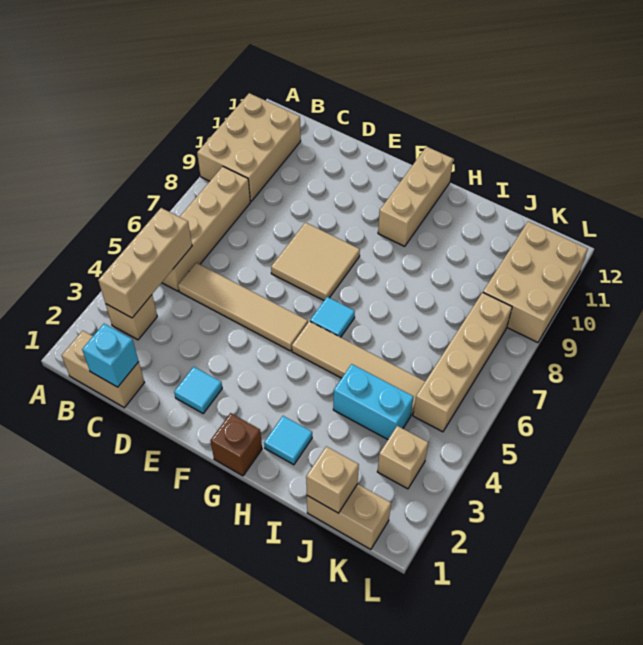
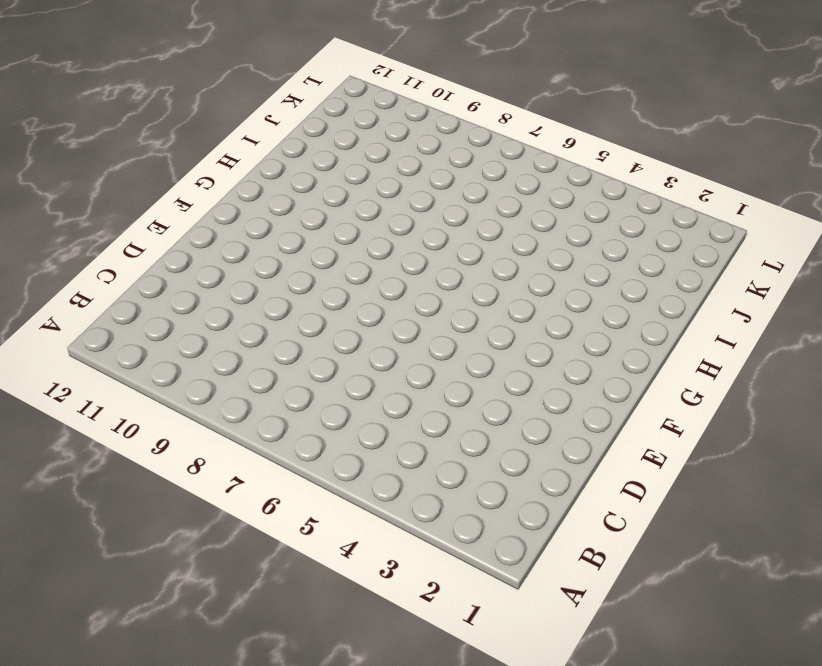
none -> tan 2x3 brick [197,93,301,201]
none -> tan 1x2 brick [62,331,145,408]
none -> tan 1x1 brick [106,295,157,340]

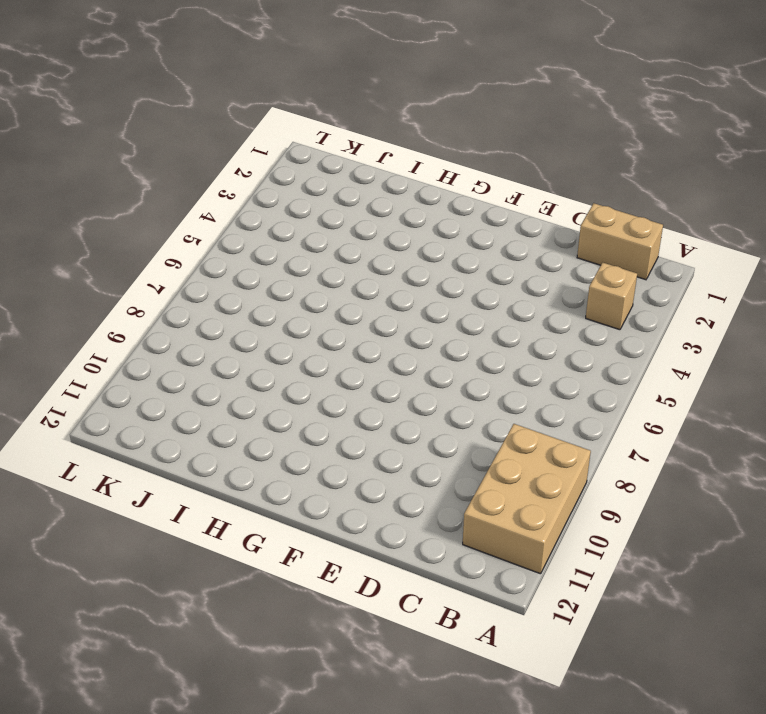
none -> tan 1x4 brick [162,167,250,291]
none -> tan 1x4 tile [178,263,308,351]
none -> cyan 1x1 tile [174,367,222,413]

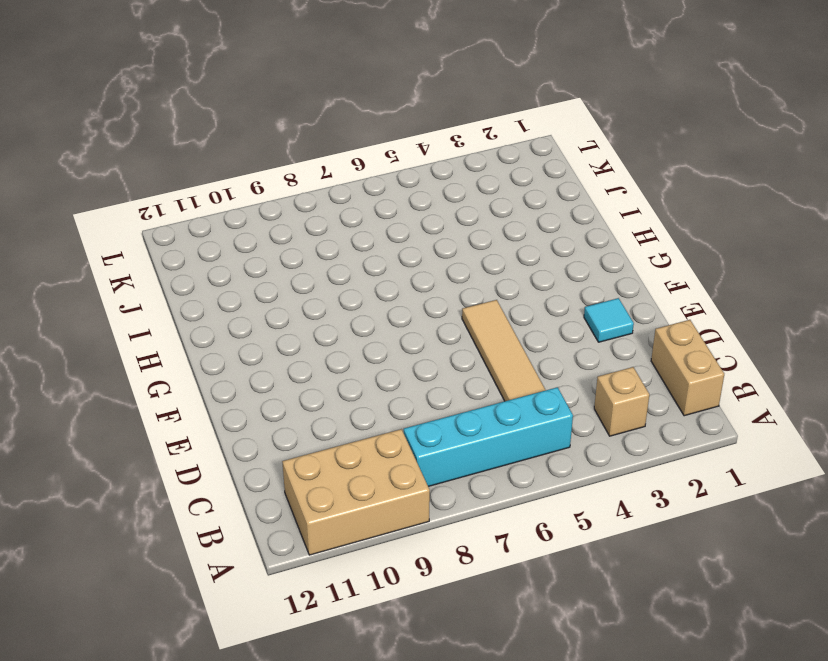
cyan 1x4 brick [403,387,573,486] -> tan 1x4 brick [162,167,250,291]
none -> tan 2x2 tile [271,222,360,300]
none -> brown 1x1 brick [210,413,262,476]
none -> tan 1x4 tile [292,321,425,415]

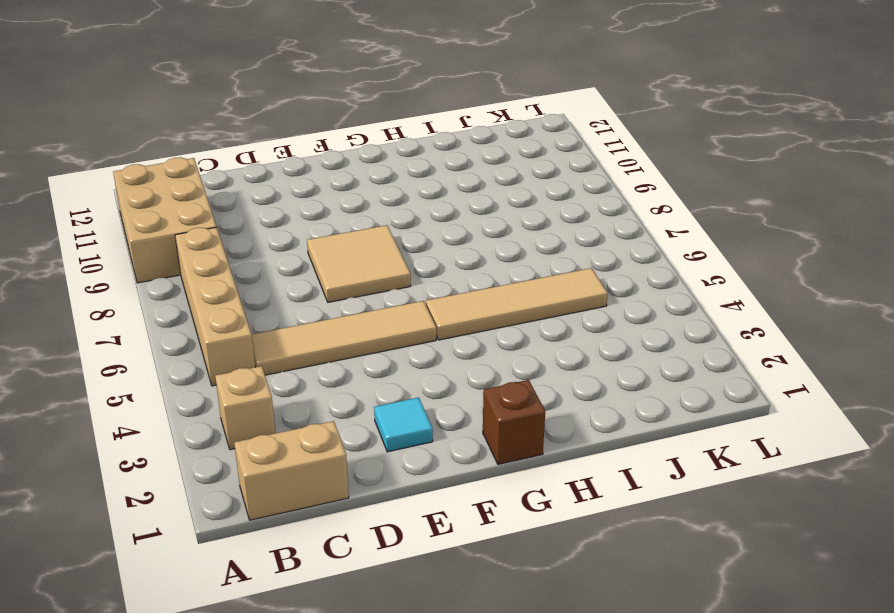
none -> cyan 1x1 tile [310,297,355,337]
none -> tan 1x3 brick [378,147,453,246]
none -> cyan 1x1 tile [264,416,312,465]

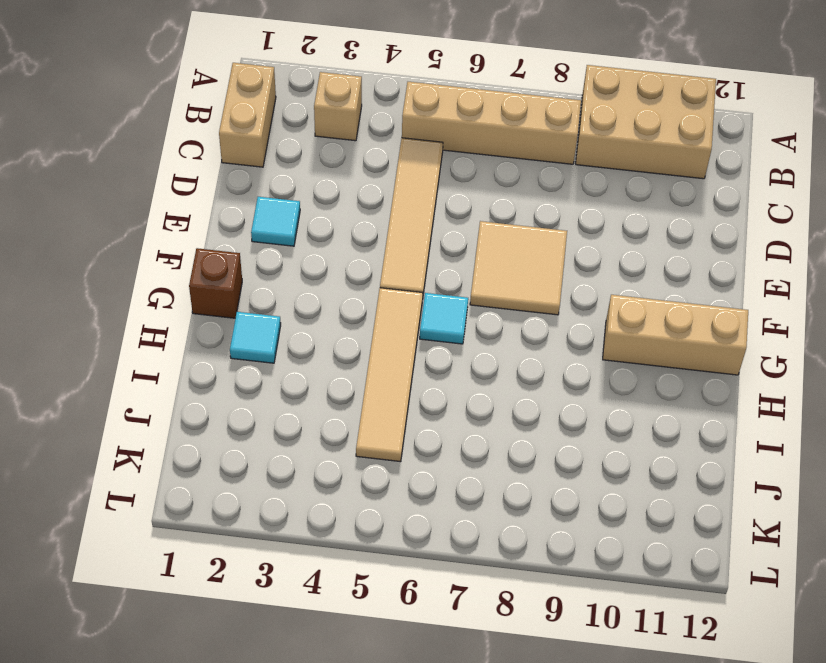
none -> cyan 1x2 brick [333,364,414,439]
none -> tan 1x2 brick [307,484,391,550]
none -> tan 1x1 brick [377,426,428,489]

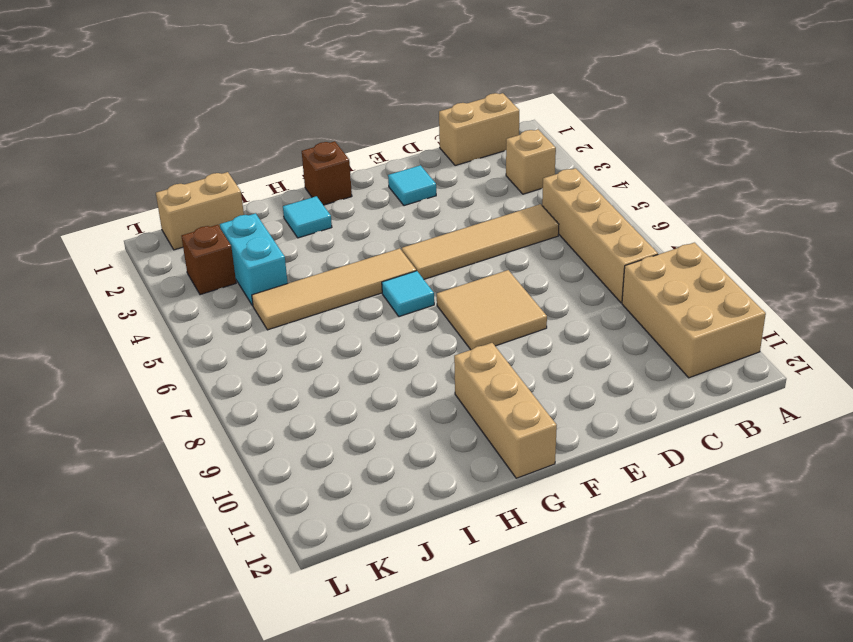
cyan 1x2 brick [220,213,288,306] -> cyan 1x2 brick turned to [333,364,414,439]
brown 1x1 brick [181,225,236,295] -> tan 1x1 brick [377,426,428,489]
none -> tan 1x4 brick [413,292,512,432]
none -> tan 2x3 brick [483,221,588,343]
none -> tan 1x3 brick [98,208,192,318]

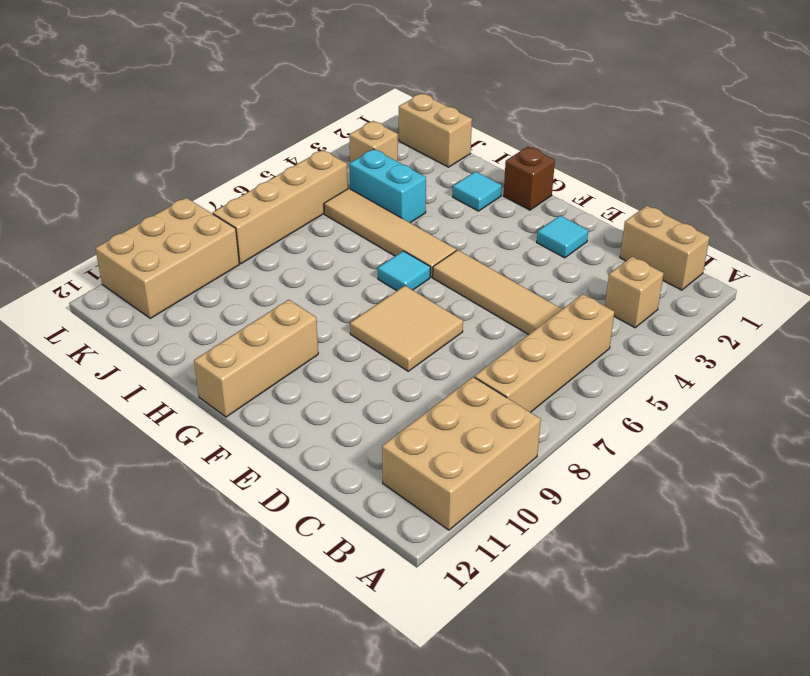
none -> tan 1x3 brick [98,208,192,318]
none -> cyan 1x1 brick [82,324,139,387]
none -> tan 1x1 brick [306,446,359,513]

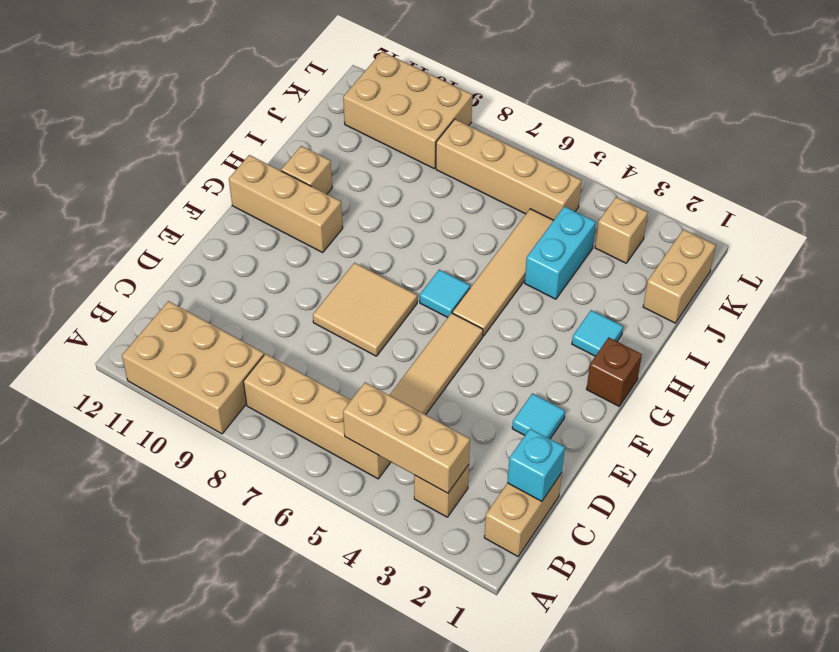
tan 1x1 brick [281,146,332,194] -> tan 1x1 brick moved to [306,446,359,513]

